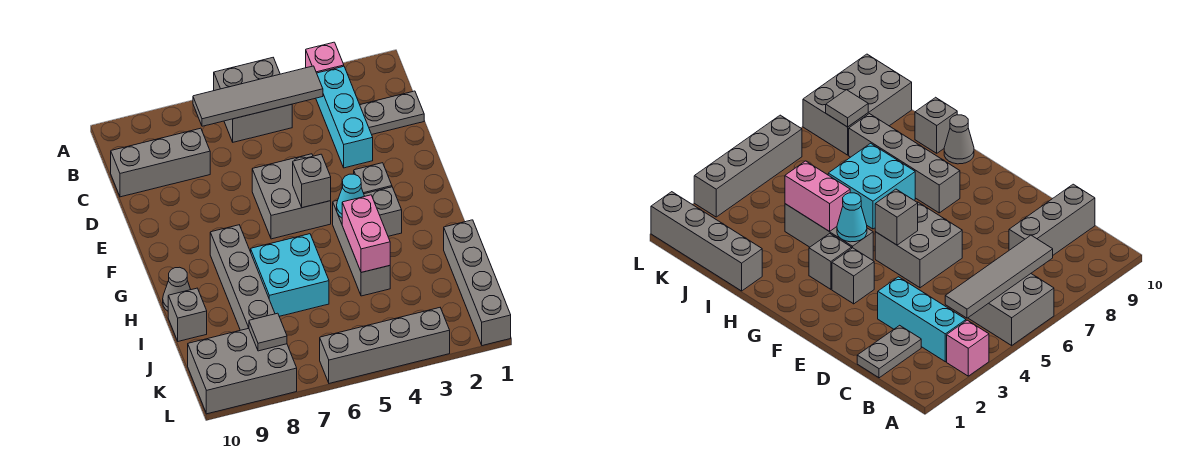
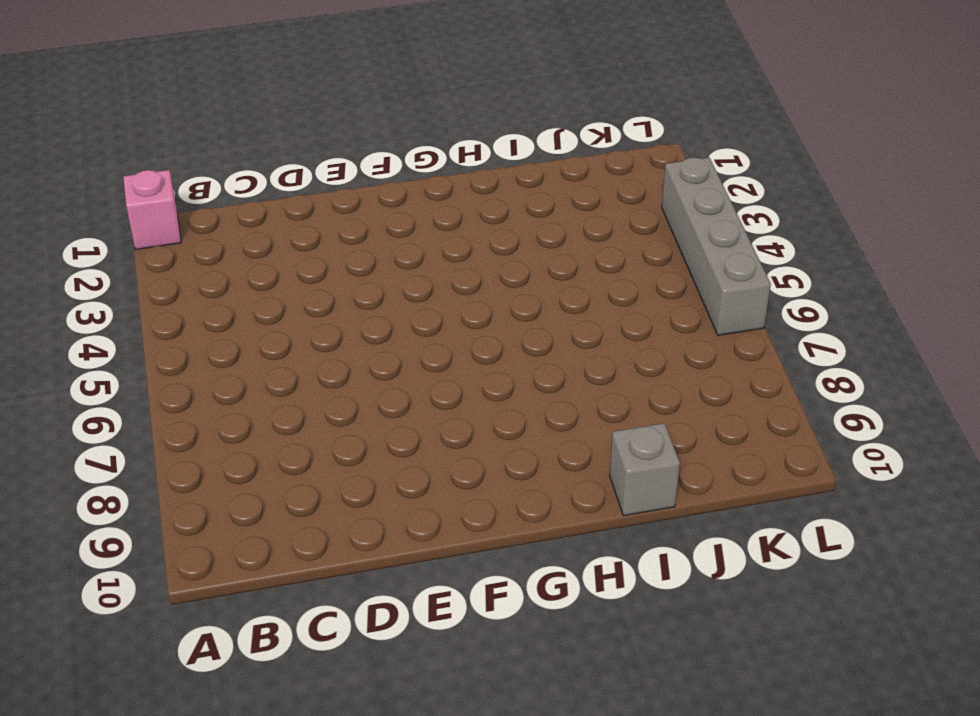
pink 1x1 brick [123,170,181,250] -> pink 1x1 brick moved to [306,42,344,73]
none -> grey 2x2 brick [214,58,292,142]
none -> cyan 1x3 brick [316,66,373,168]
none -> grey 1x2 plate [360,91,424,134]

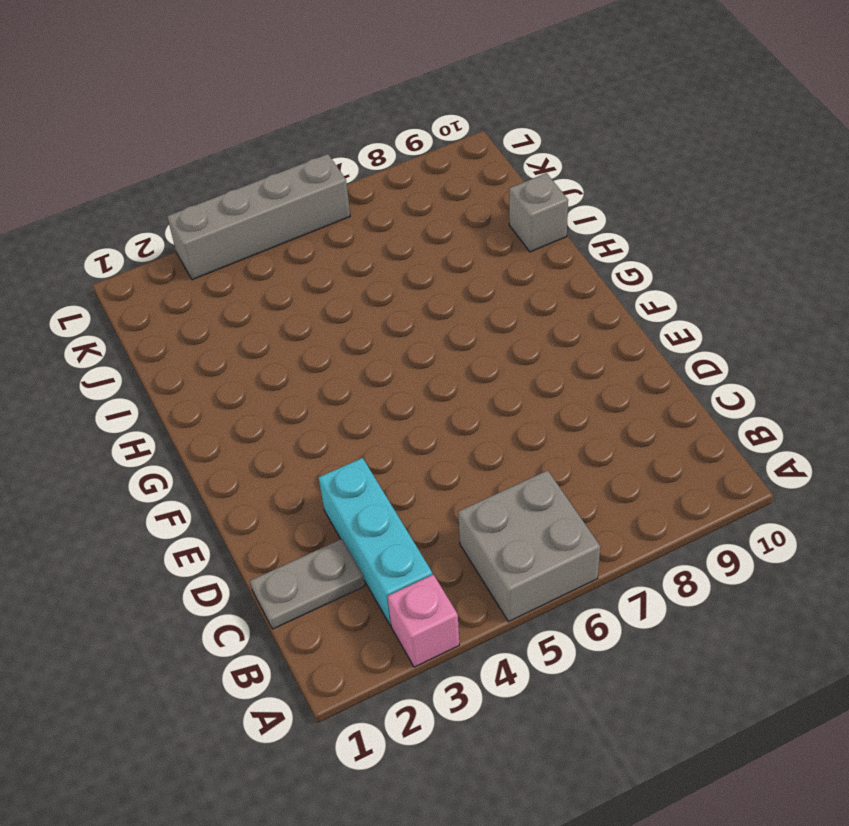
none -> grey 1x3 brick [111,128,210,197]
none -> grey 2x2 brick [252,154,331,239]
none -> grey 1x1 brick [354,163,392,194]

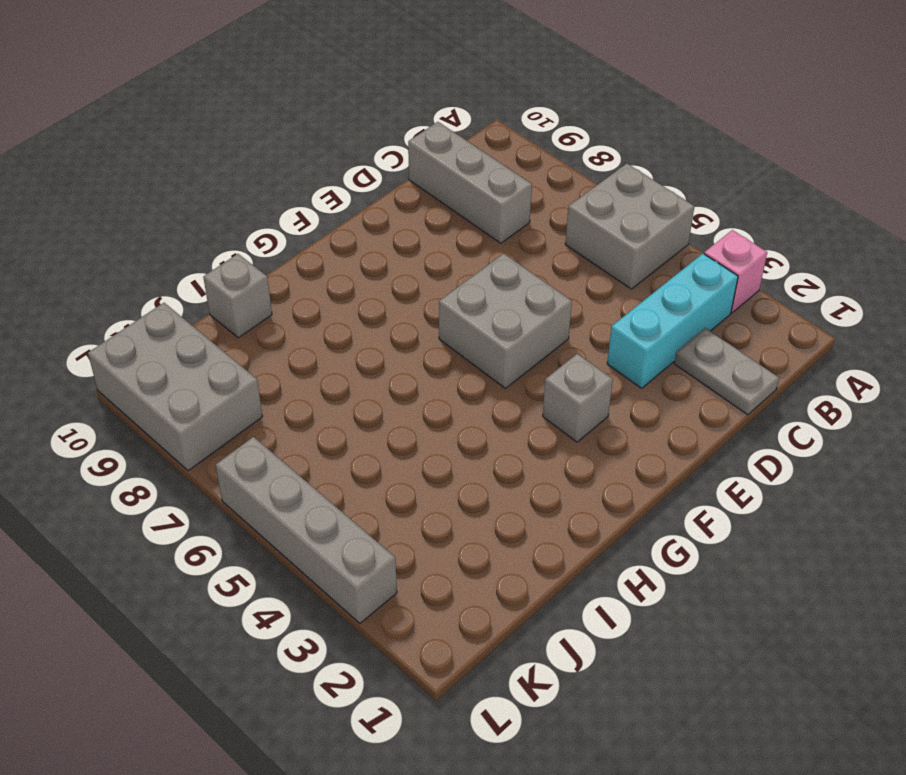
none -> grey 1x1 brick [364,187,402,236]
none -> grey 1x3 brick [333,200,390,296]
none -> grey 1x4 brick [210,225,275,330]

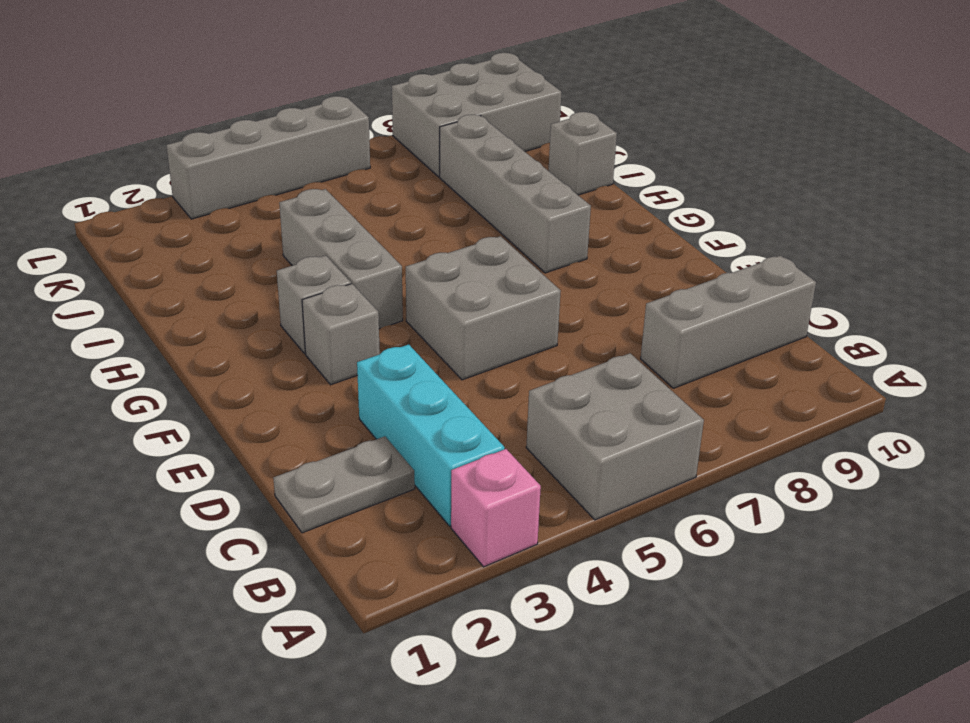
none -> cyan 2x2 brick [251,234,329,316]
none -> grey 1x1 cone [163,267,191,311]
none -> grey 1x4 brick [444,220,511,346]

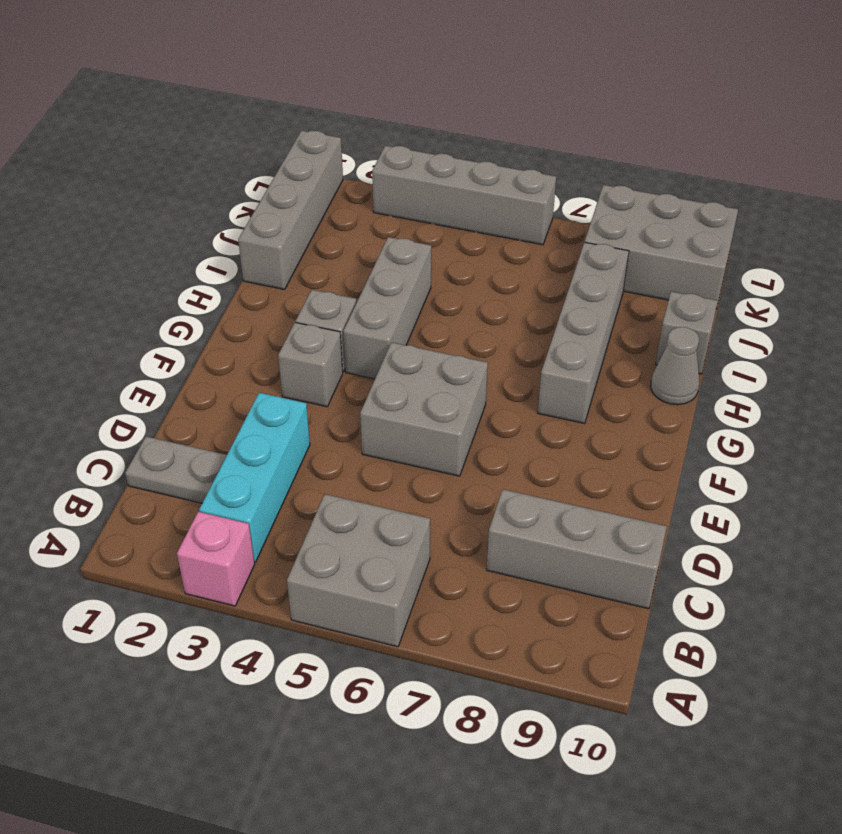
none -> cyan 2x2 brick [251,234,329,316]
none -> grey 1x4 tile [193,66,323,126]
none -> grey 1x1 brick [293,154,331,208]

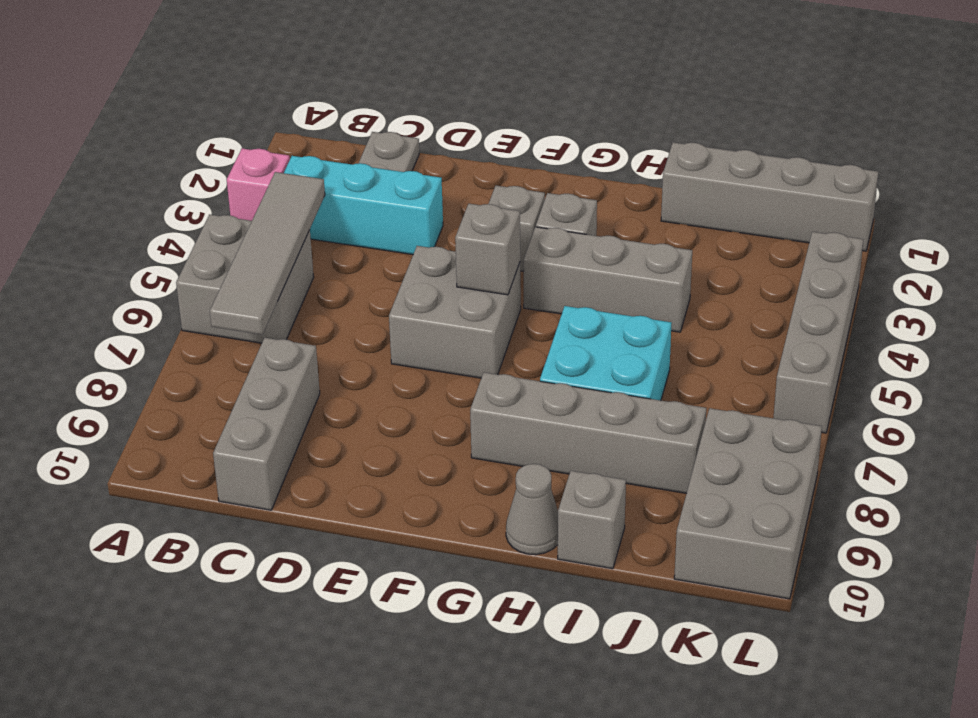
none -> cyan 1x1 cone [337,174,364,218]
none -> pink 1x2 brick [342,195,390,272]
none -> grey 1x1 tile [249,313,287,351]

